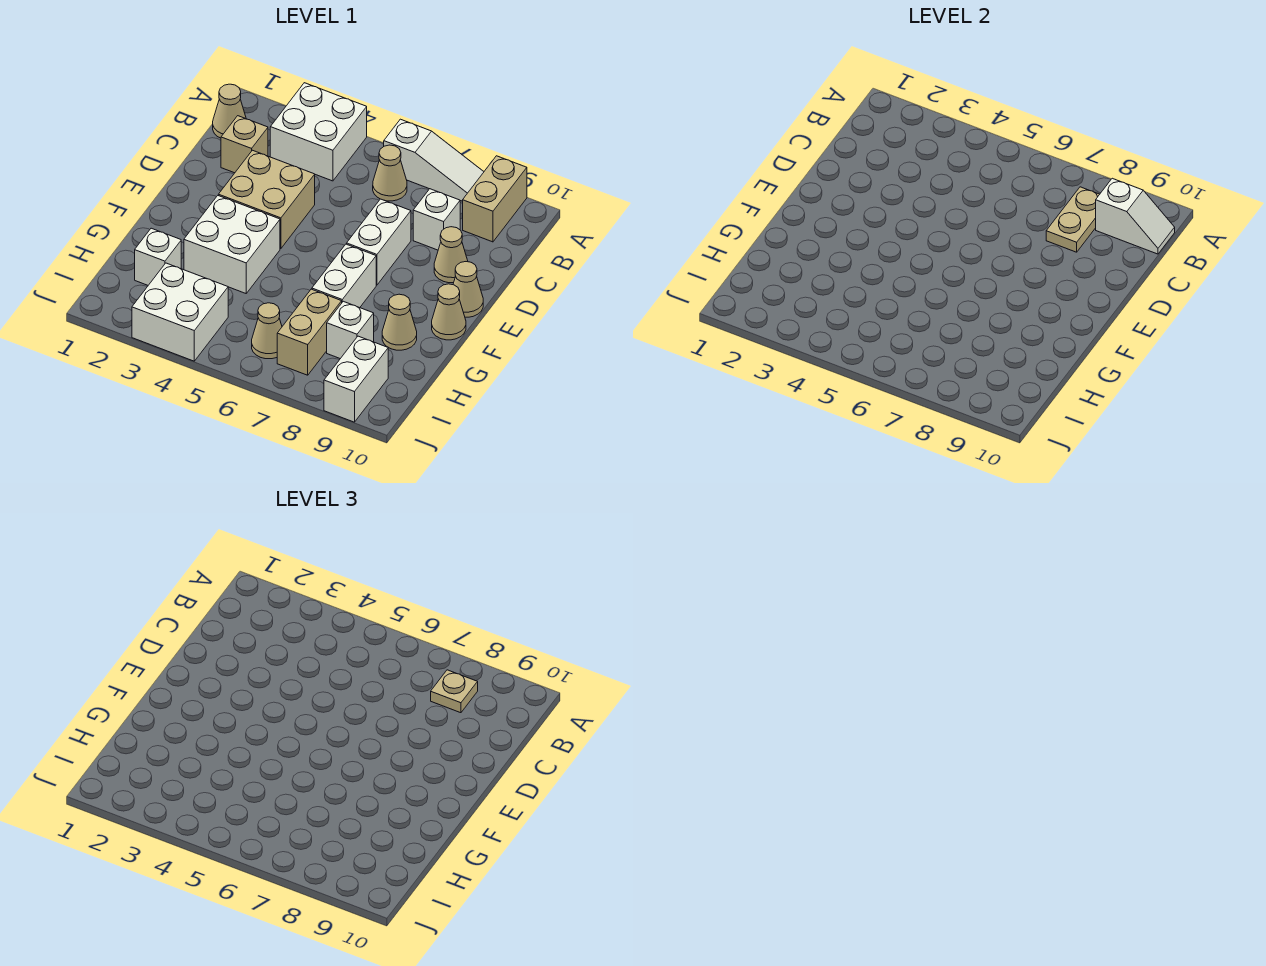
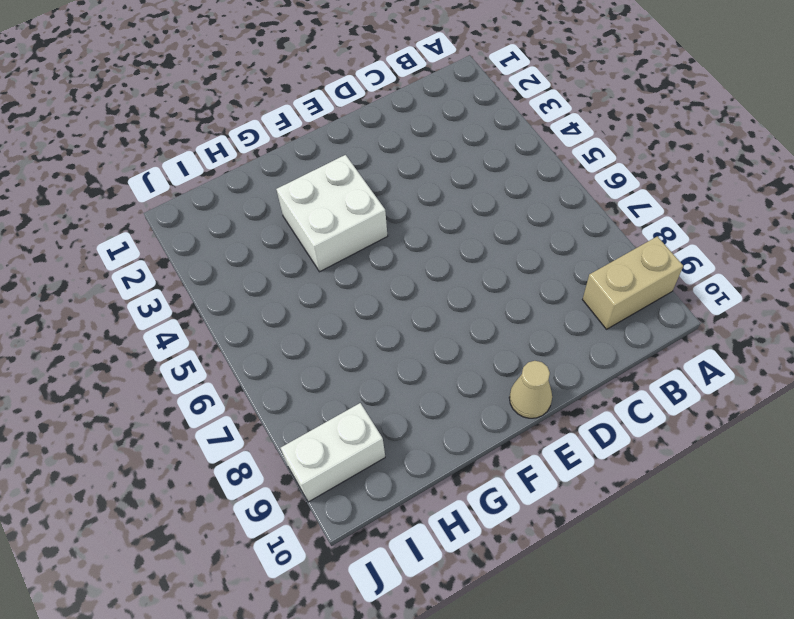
none -> white 2x2 brick [270,83,367,181]
none -> white 1x3 slope [384,119,484,201]
none -> tan 1x1 cone [213,84,246,138]

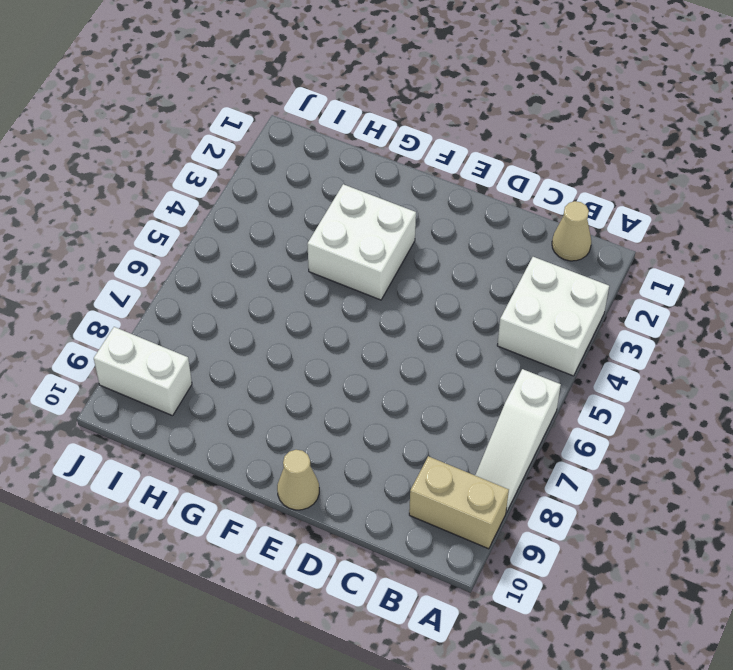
none -> tan 1x1 cone [373,145,407,201]
none -> tan 1x1 brick [221,116,268,173]
none -> white 1x1 brick [413,189,460,250]

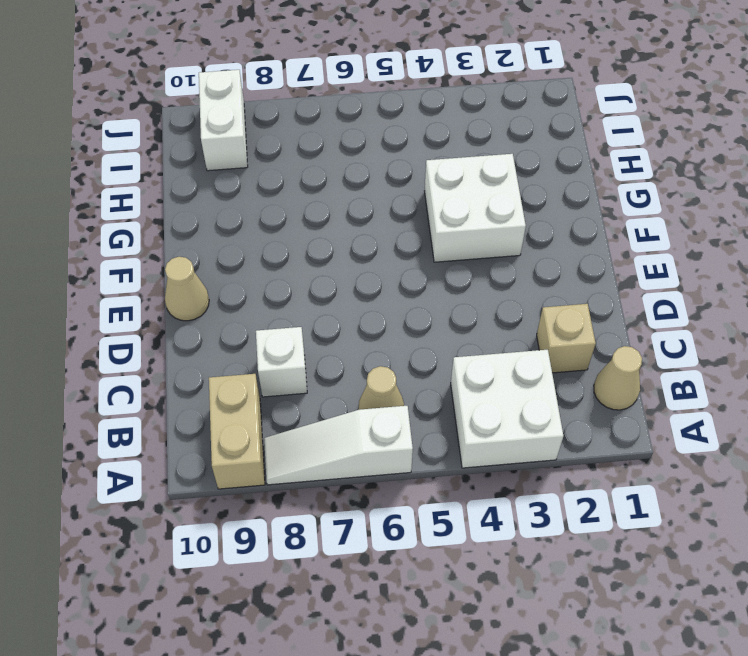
none -> tan 2x2 brick [218,150,315,249]
none -> white 1x2 brick [347,199,411,285]
none -> tan 1x1 cone [434,227,468,283]

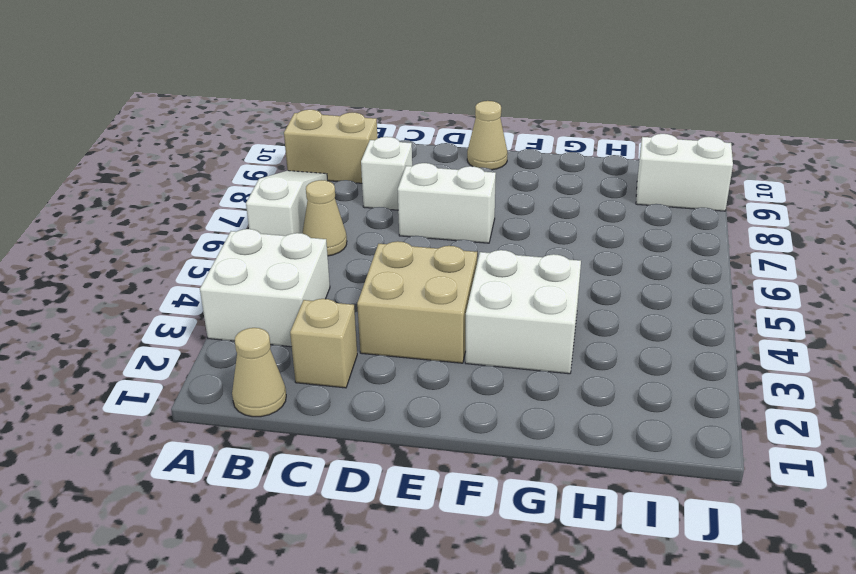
none -> tan 1x1 cone [434,227,468,283]
none -> white 1x2 brick [312,244,376,308]
none -> tan 1x1 cone [432,284,466,340]

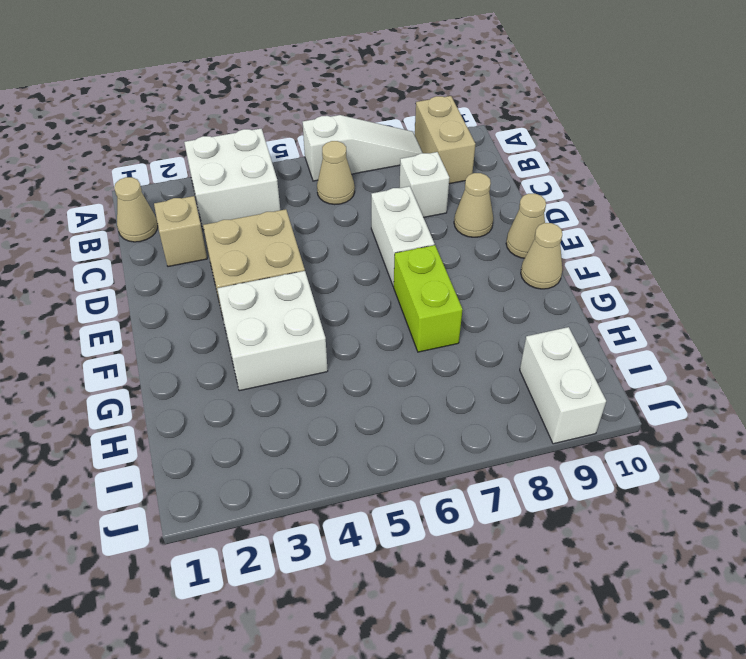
lime 1x2 brick [394,245,463,352] -> white 1x2 brick [312,244,376,308]
none -> tan 1x1 cone [382,294,417,350]
none -> white 1x1 brick [135,228,181,285]
none -> tan 1x2 brick [277,289,342,375]

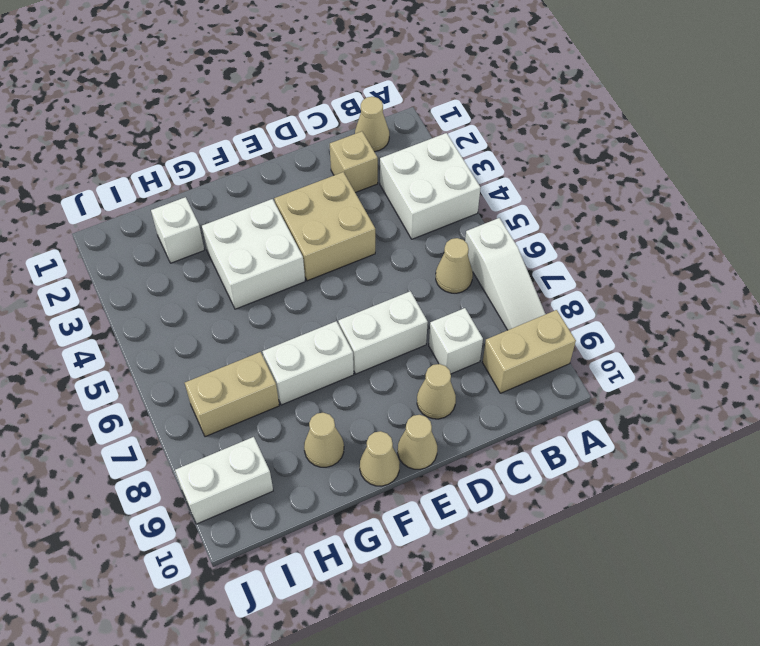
none -> white 1x1 brick [327,301,374,359]
none -> white 2x2 brick [132,263,228,361]
none -> tan 1x1 cone [252,303,282,359]

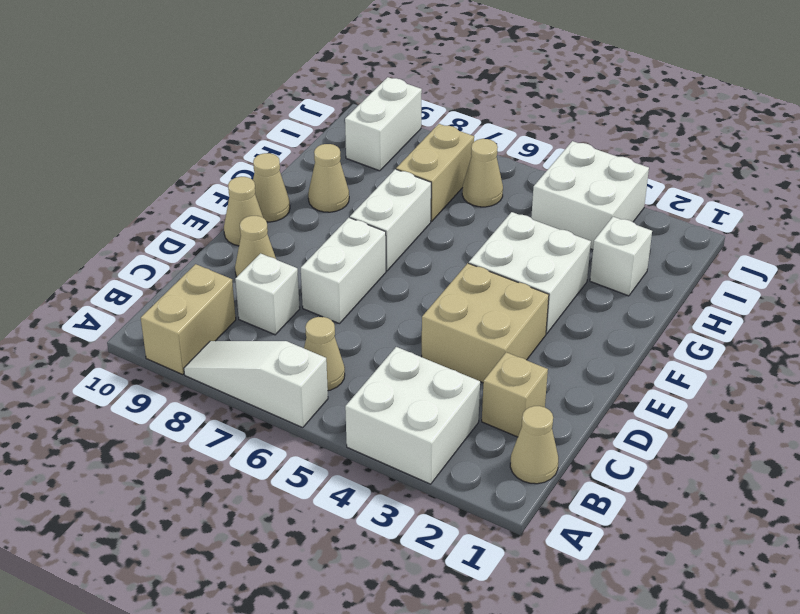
none -> white 1x1 brick [327,301,374,359]
none -> tan 1x2 plate [1046,187,1100,252]
none -> white 1x2 slope [1096,178,1175,254]

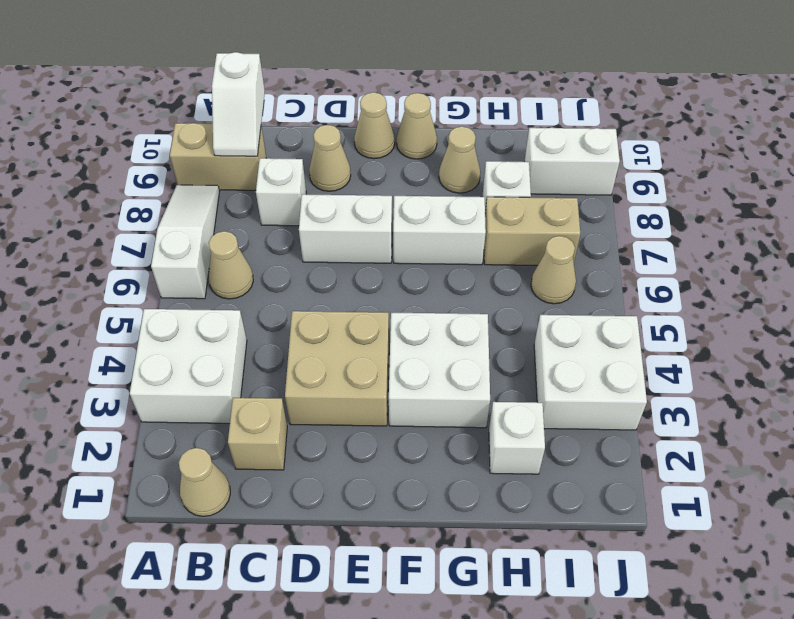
white 1x2 slope [212,52,265,156] -> white 1x2 slope turned to [1096,178,1175,254]
none -> tan 1x2 plate [1046,187,1100,252]
none -> tan 1x1 plate [431,670,478,713]

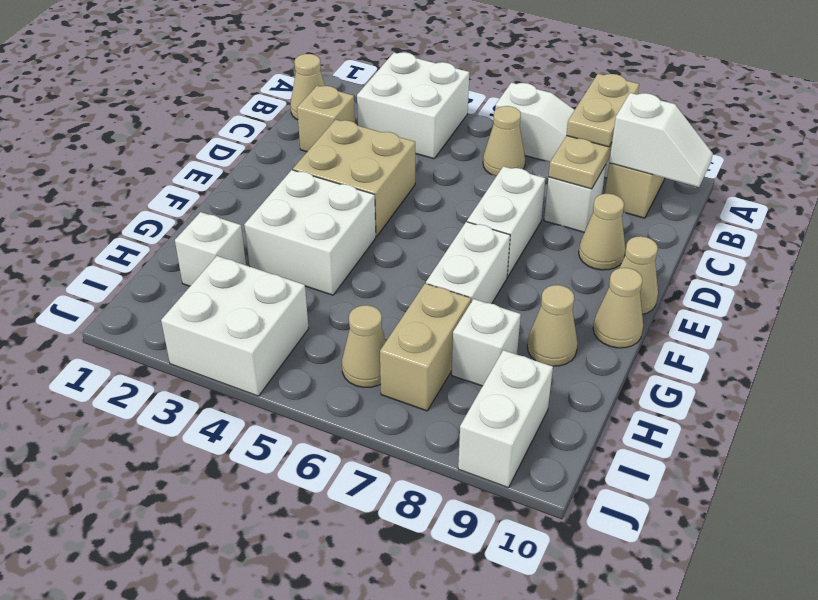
tan 1x2 plate [566,74,639,147] -> tan 1x1 plate [431,670,478,713]

